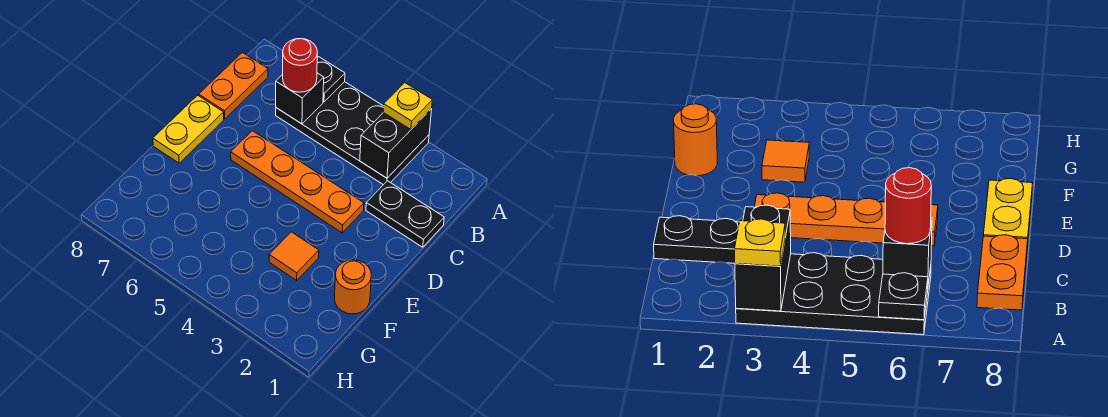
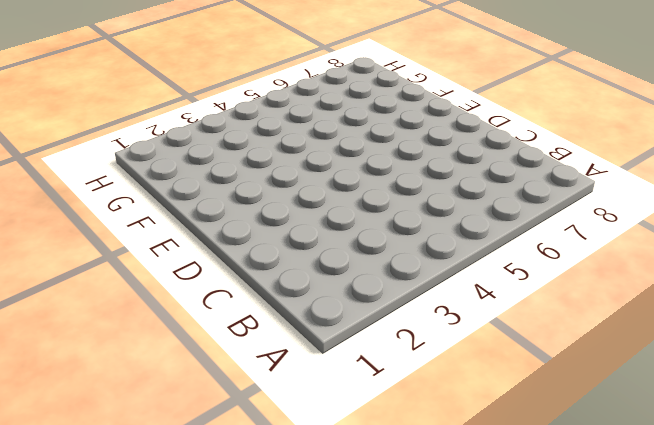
none -> black 2x4 plate [276,82,429,185]
none -> orange 1x2 plate [199,53,268,119]
none -> black 1x2 plate [366,181,444,247]

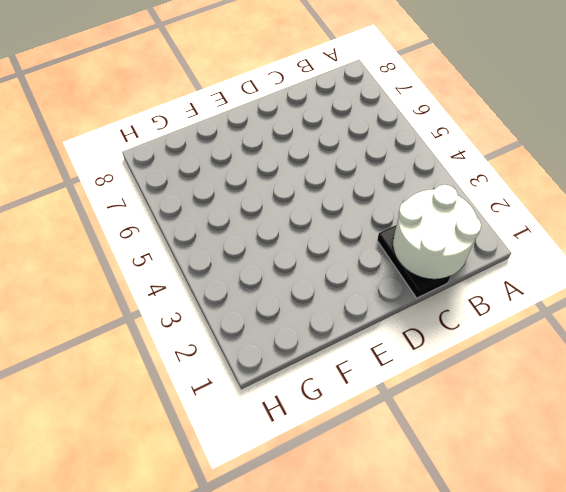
white 2x2 round brick [393,185,481,279] -> none
none -> black 2x4 plate [276,82,429,185]
none -> orange 1x2 plate [199,53,268,119]
none -> orange 1x4 plate [231,131,364,233]

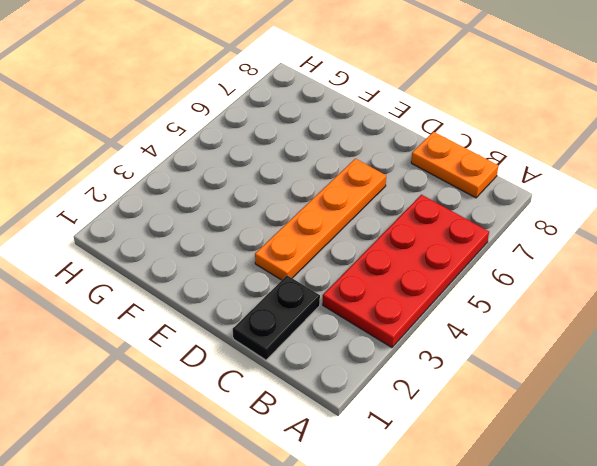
red 2x4 plate [323,195,489,348] -> black 2x4 plate [276,82,429,185]
none -> yellow 1x2 plate [153,95,224,163]
none -> orange 1x1 round brick [335,260,371,314]
none -> orange 1x1 tile [269,232,319,280]

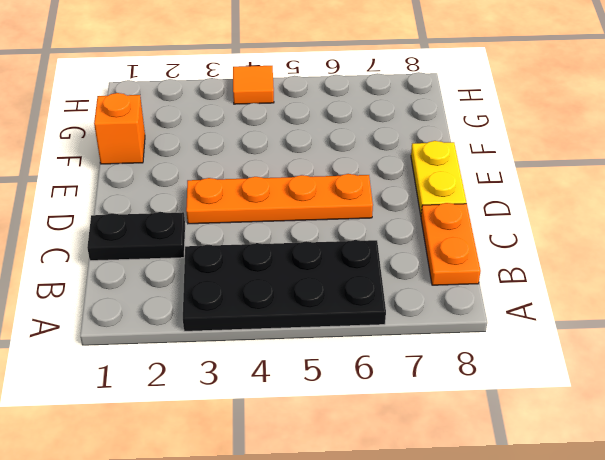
orange 1x1 brick [94,93,145,164] -> orange 1x1 round brick [335,260,371,314]
orange 1x1 tile [233,66,274,104] -> orange 1x1 tile moved to [269,232,319,280]
none -> black 1x2 brick [360,109,432,178]
none -> black 1x1 plate [317,57,345,102]
none -> black 1x1 brick [276,73,324,124]

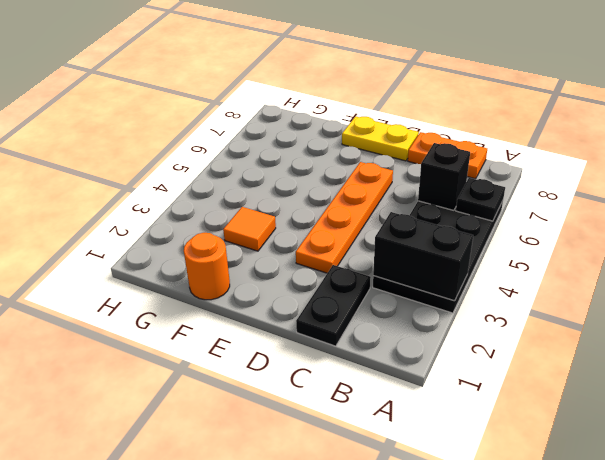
none -> yellow 1x1 plate [383,83,432,129]
none -> red 1x1 round brick [283,39,317,92]

